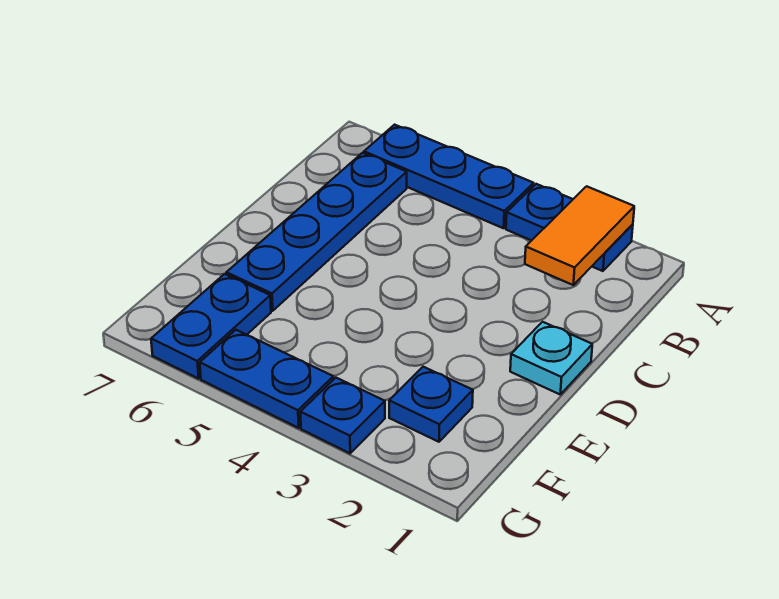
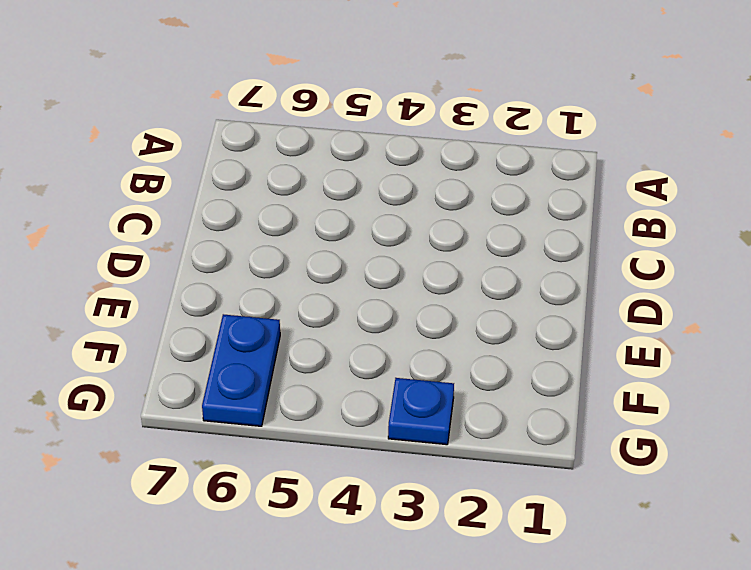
none -> blue 1x2 plate [506,184,633,271]
none -> blue 1x3 plate [364,125,534,228]

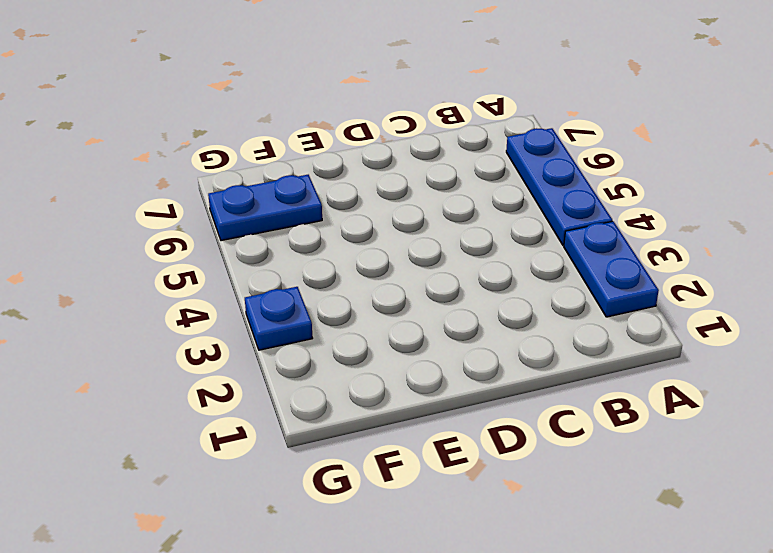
none -> blue 1x4 plate [226,153,407,311]
none -> cyan 1x1 plate [510,322,592,394]

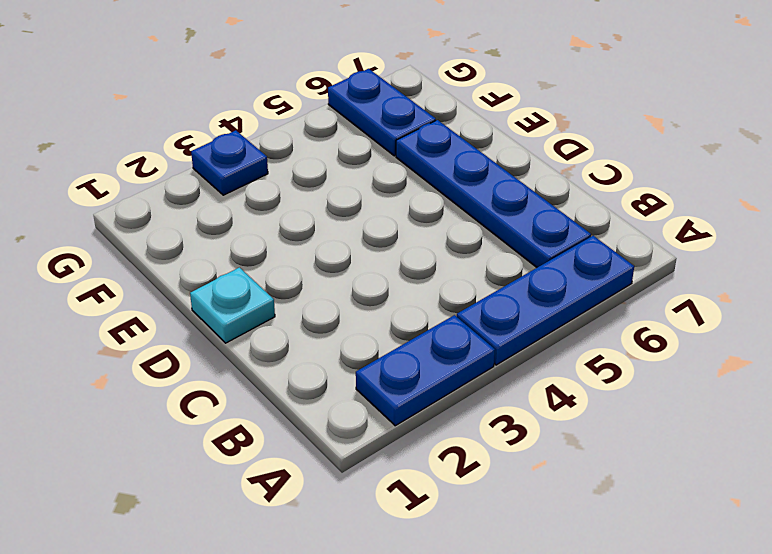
none -> blue 1x1 plate [389,367,473,442]
none -> blue 1x2 plate [200,330,333,428]

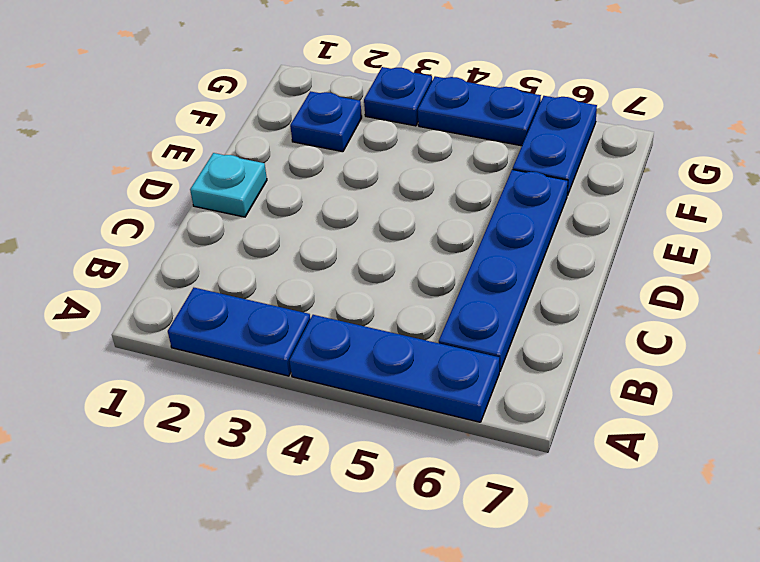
none -> orange 1x2 tile [525,186,634,285]

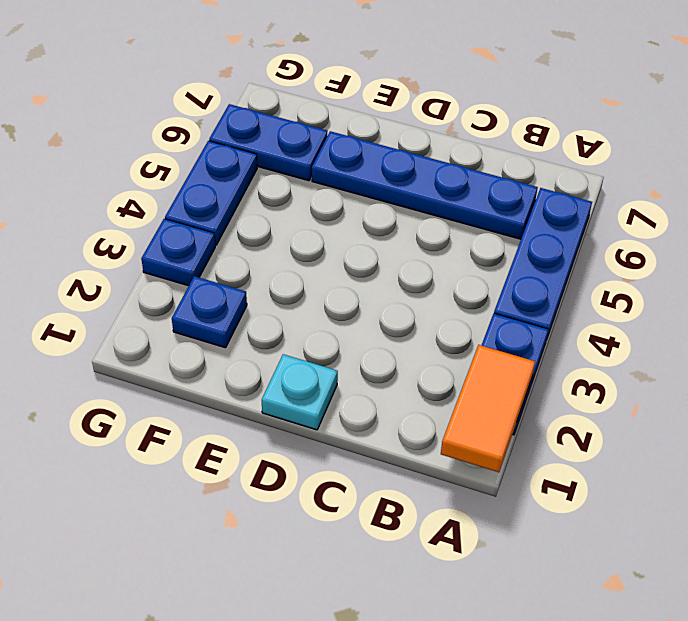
orange 1x2 tile [441,345,535,472] -> orange 1x2 tile turned to [525,186,634,285]

